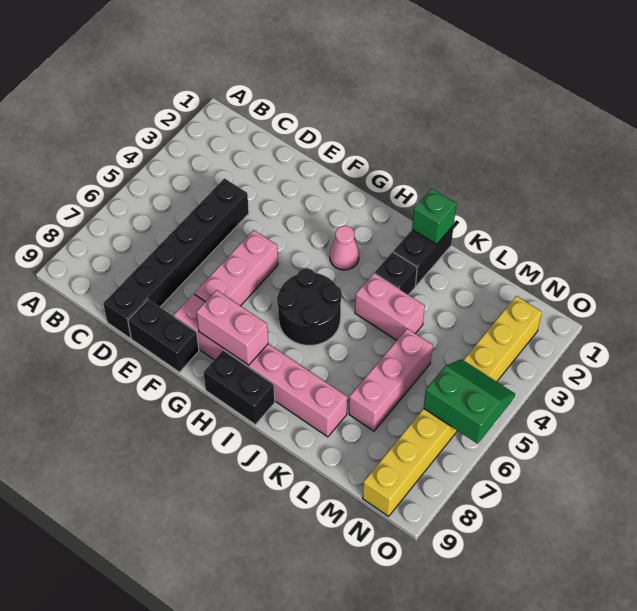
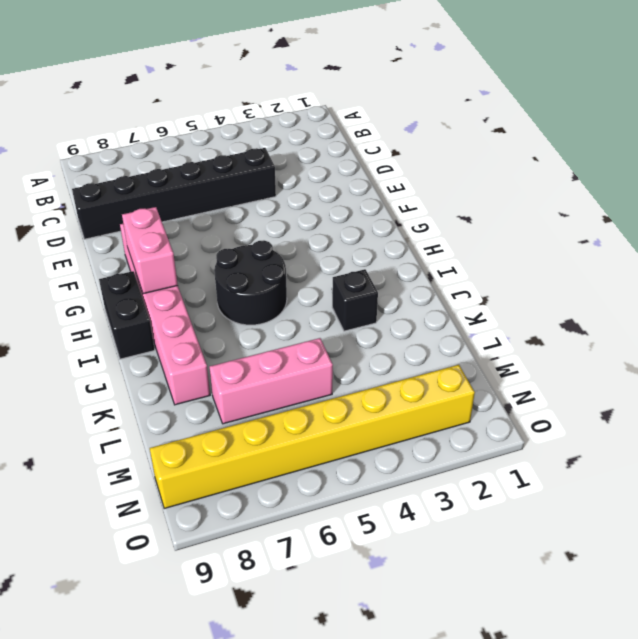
none -> black 1x2 brick [128,299,199,372]
none -> pink 1x3 brick [195,230,278,306]
none -> pink 1x1 cone [330,226,359,270]

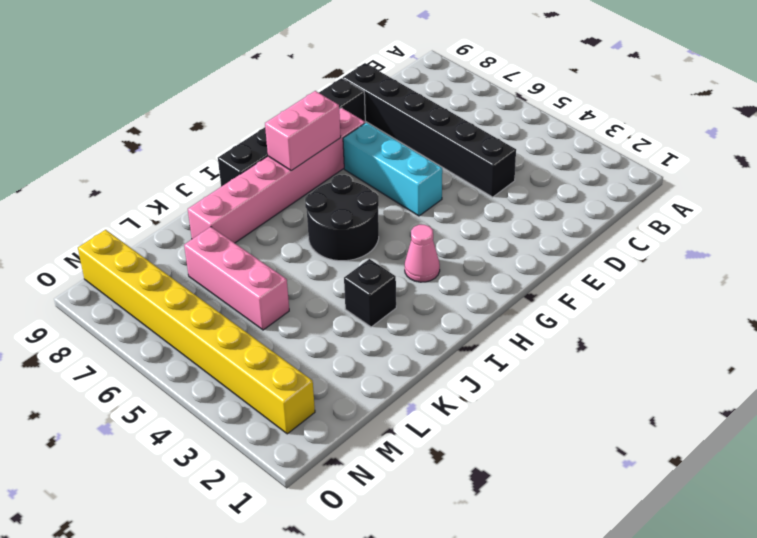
cyan 1x3 brick [343,123,442,216] -> pink 1x3 brick [195,230,278,306]
none -> black 1x2 brick [393,225,454,286]
none -> pink 1x2 brick [355,273,425,340]
none -> green 1x1 brick [412,188,456,245]

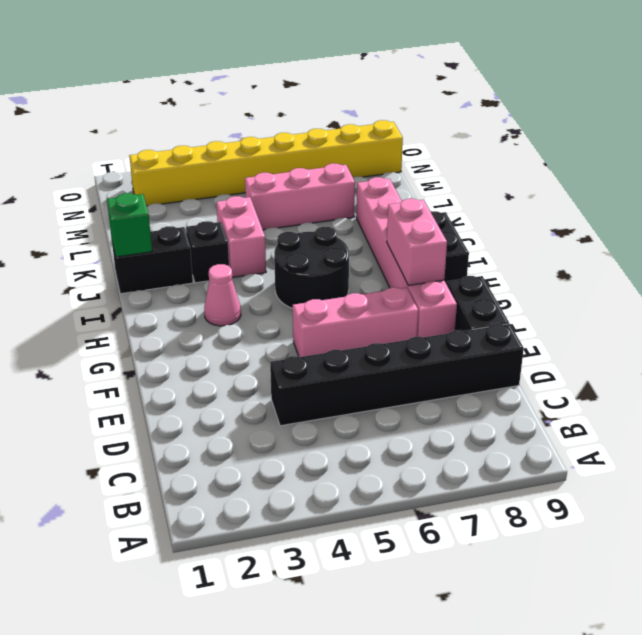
none -> green 2x2 slope [424,359,515,444]

